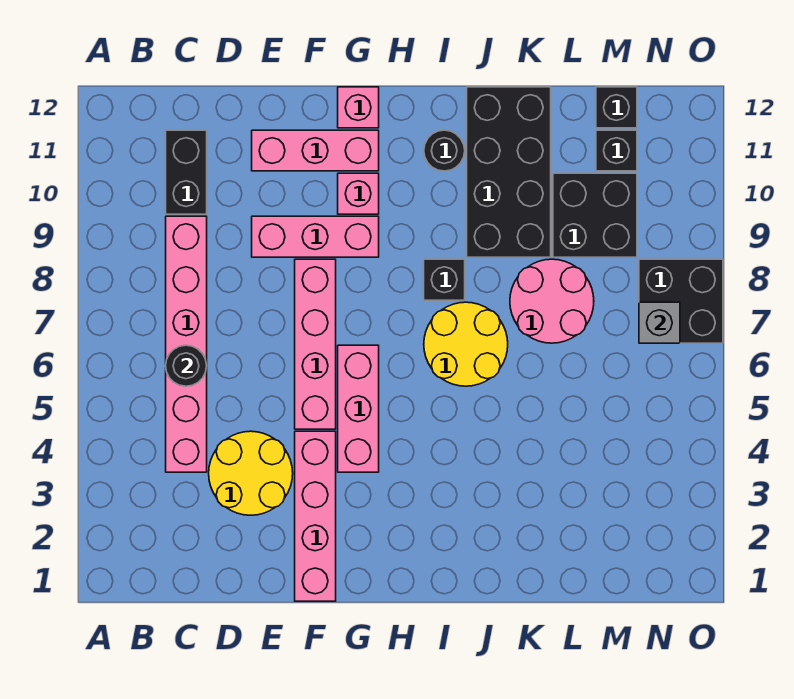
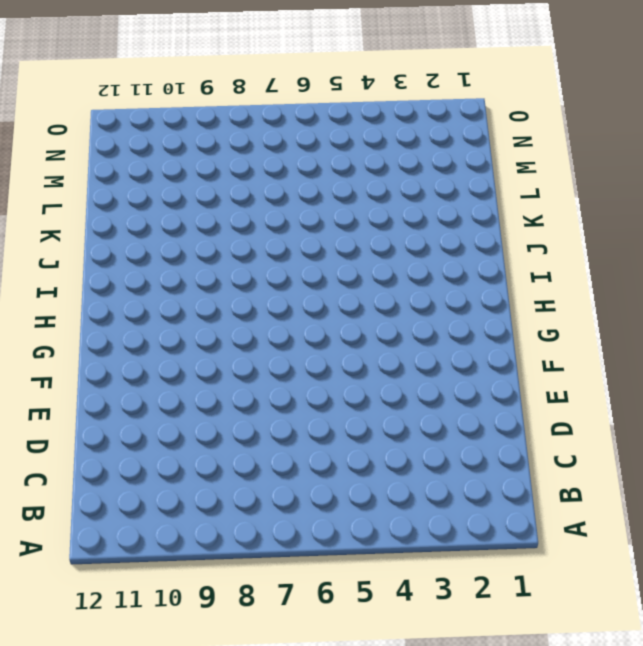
none -> pink 1x6 brick [166,216,207,472]
none -> black 1x2 brick [166,130,207,214]
none -> yellow 2x2 round brick [209,431,293,515]

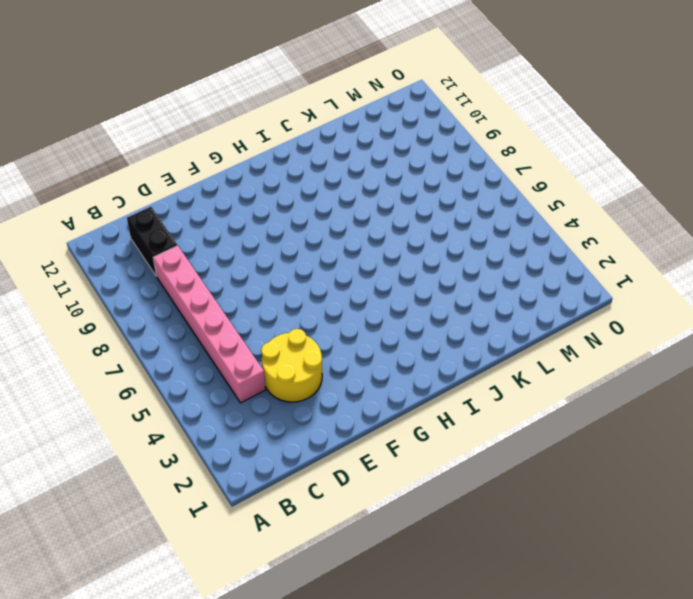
none -> pink 1x3 brick [252,216,379,257]
none -> pink 1x3 brick [252,130,379,171]
none -> pink 1x4 brick [295,431,336,601]

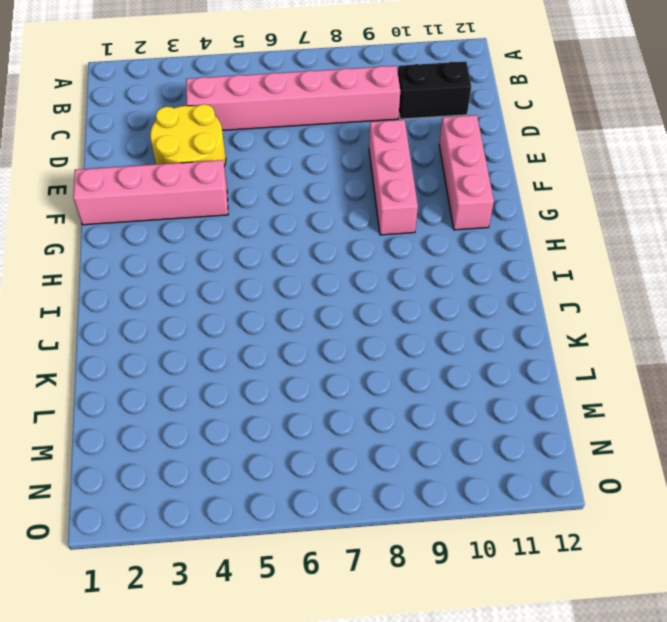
none -> pink 1x4 brick [295,259,336,429]
none -> pink 1x3 brick [338,345,379,472]
none -> pink 1x1 brick [338,173,379,214]

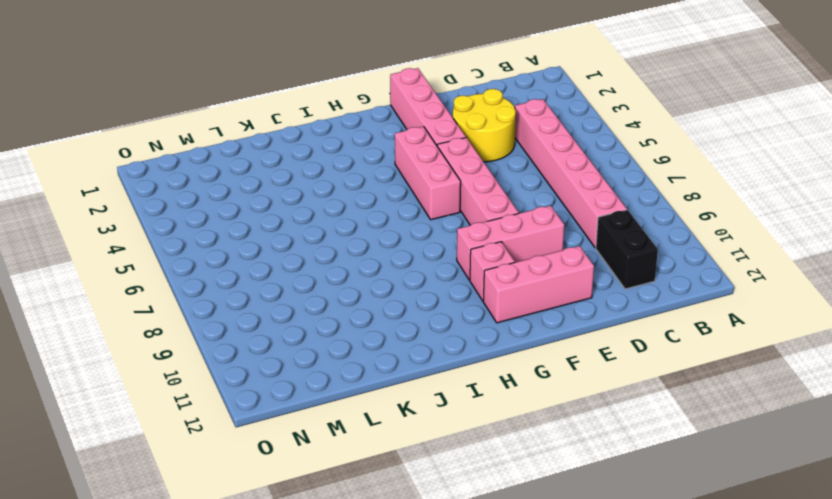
none -> pink 1x1 brick [338,87,379,128]
none -> yellow 2x2 round brick [424,302,508,386]
none -> black 1x1 brick [424,259,465,300]

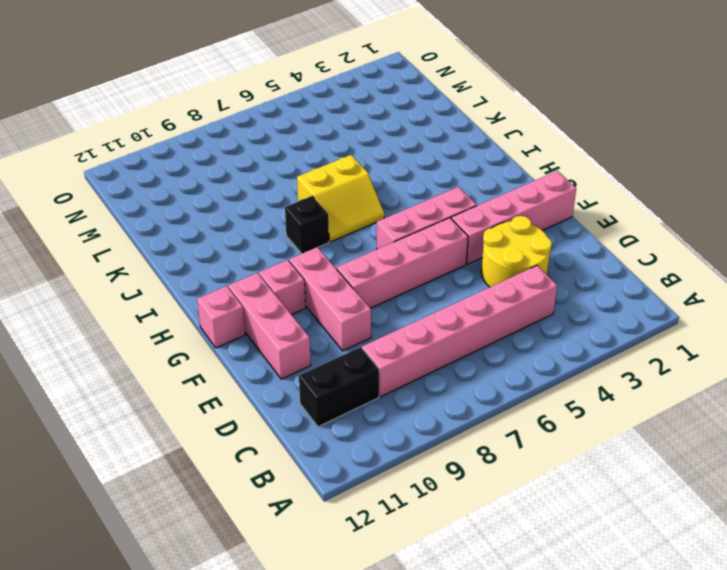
yellow 2x2 slope [297,155,385,242] -> yellow 2x2 round brick [424,302,508,386]
none -> black 1x1 round brick [424,130,465,171]
none -> black 2x4 brick [467,87,551,257]
none -> pink 2x2 round brick [510,259,594,343]

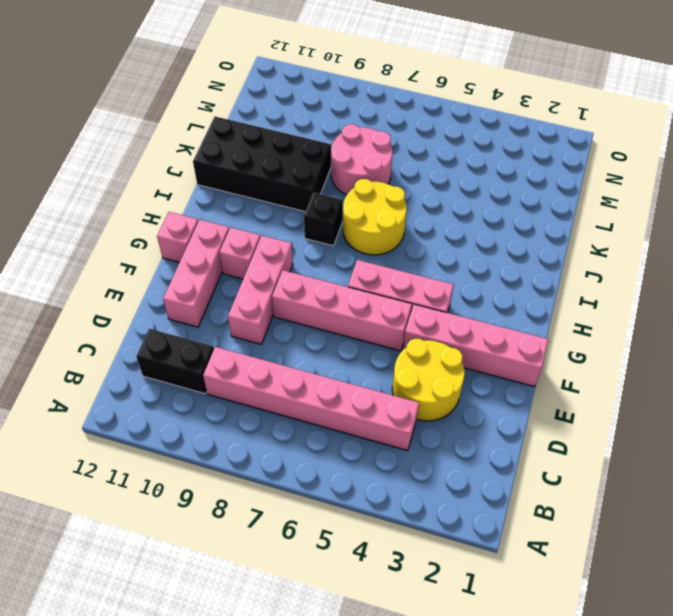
none -> black 1x1 round brick [424,130,465,171]
none -> black 2x2 brick [553,173,637,257]
none -> black 1x1 brick [596,130,637,171]

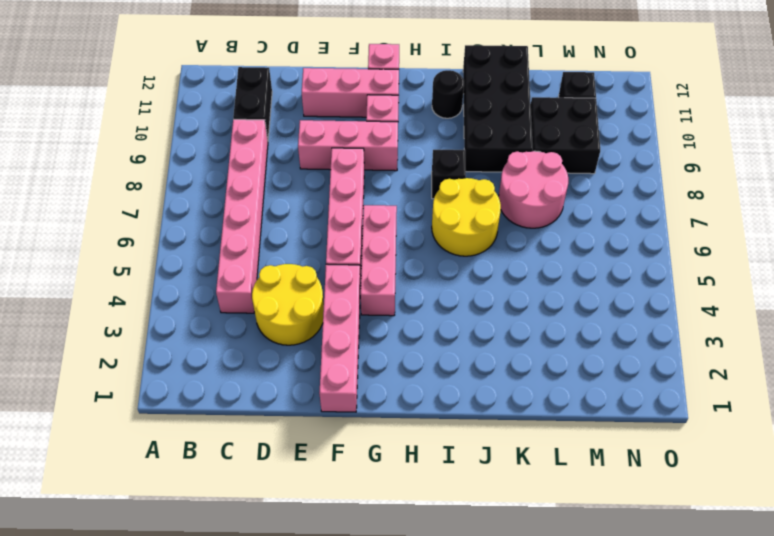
none -> black 1x1 brick [596,87,637,128]
none -> black 2x2 brick [639,259,723,343]
none -> black 1x1 round brick [166,345,207,386]

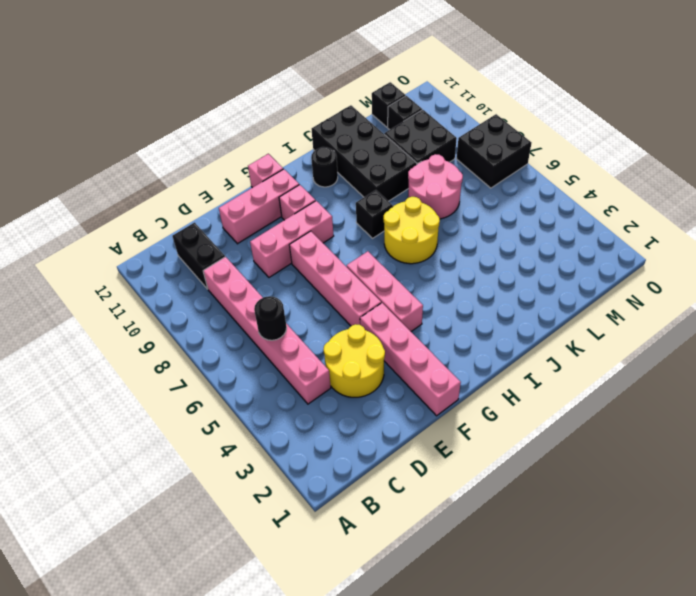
none -> grey 1x1 brick [639,302,680,343]

